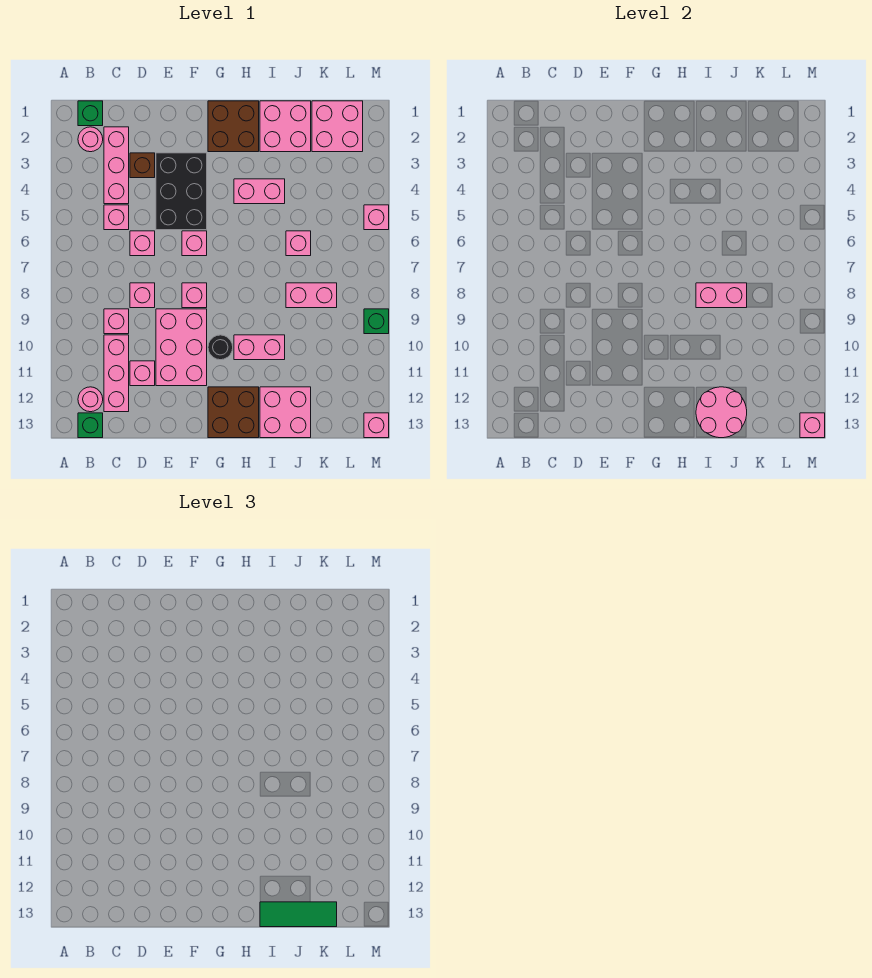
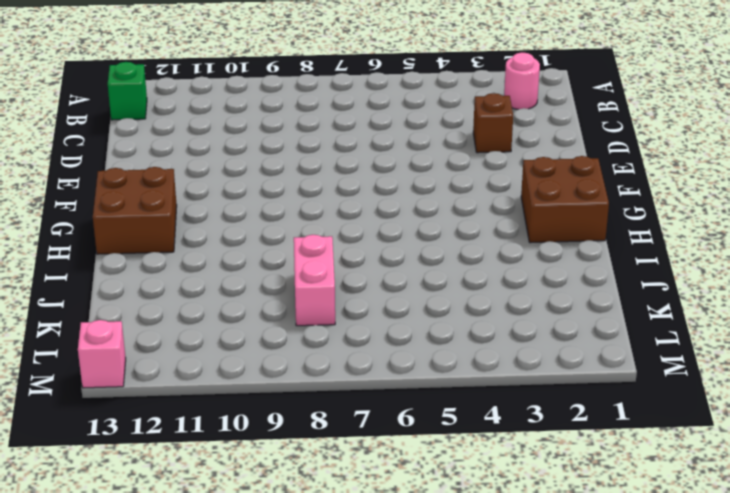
none -> green 1x1 brick [78,101,103,126]
none -> pink 1x1 round brick [78,387,103,412]
none -> pink 1x3 brick [104,127,129,204]
none -> pink 1x1 brick [104,205,129,230]

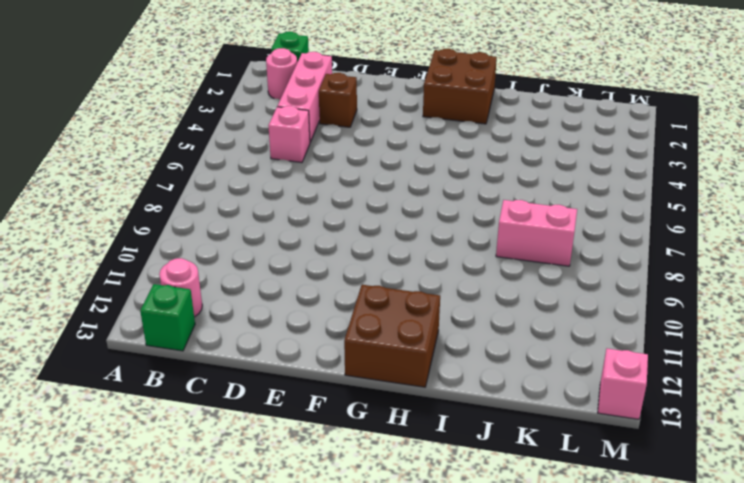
none -> pink 1x1 brick [104,309,129,334]
none -> pink 1x3 brick [104,335,129,412]
none -> pink 1x1 brick [130,231,155,256]
none -> pink 1x1 brick [130,283,155,308]

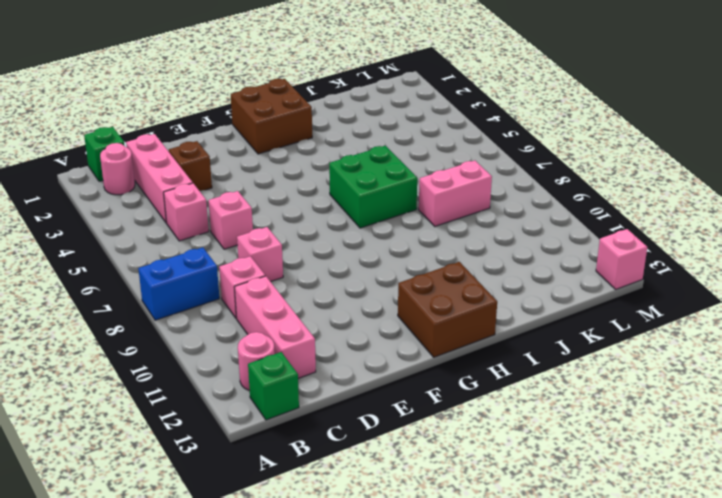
blue 1x2 brick [138,248,219,320] -> none
green 2x2 brick [329,146,417,228] -> none
none -> pink 1x1 brick [130,361,155,386]
none -> black 2x3 brick [156,153,207,230]
none -> pink 2x3 brick [156,309,207,386]
none -> pink 1x1 brick [182,231,207,256]

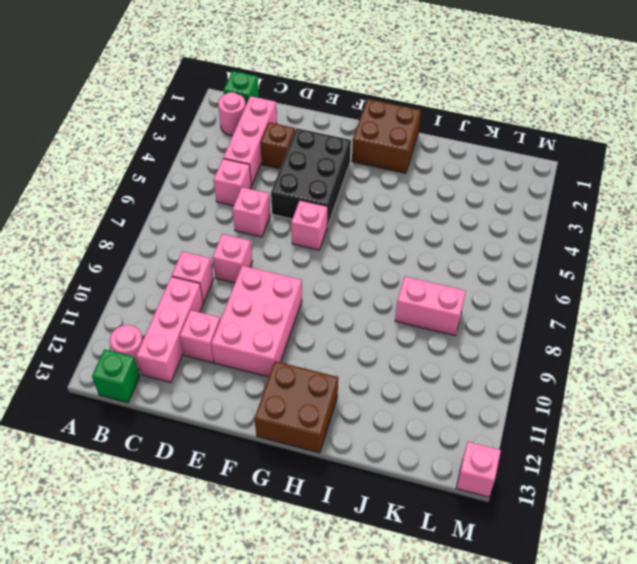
none -> pink 1x1 brick [182,283,207,308]
none -> black 1x1 round brick [208,335,233,360]
none -> pink 1x2 brick [234,179,285,204]
none -> pink 1x2 brick [234,335,285,360]

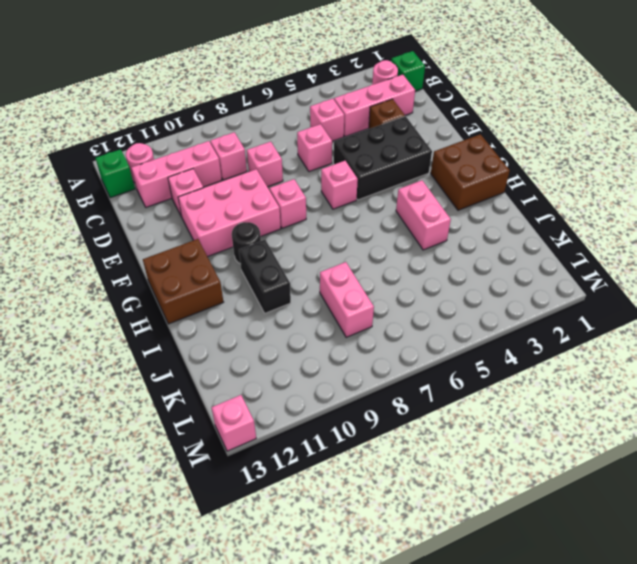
black 1x2 brick [239,240,291,313] -> pink 1x2 brick [234,335,285,360]
none -> pink 2x2 brick [260,101,311,152]
none -> pink 2x2 brick [260,387,311,438]
none -> pink 1x1 brick [286,231,311,256]
none -> pink 2x2 brick [312,101,363,152]

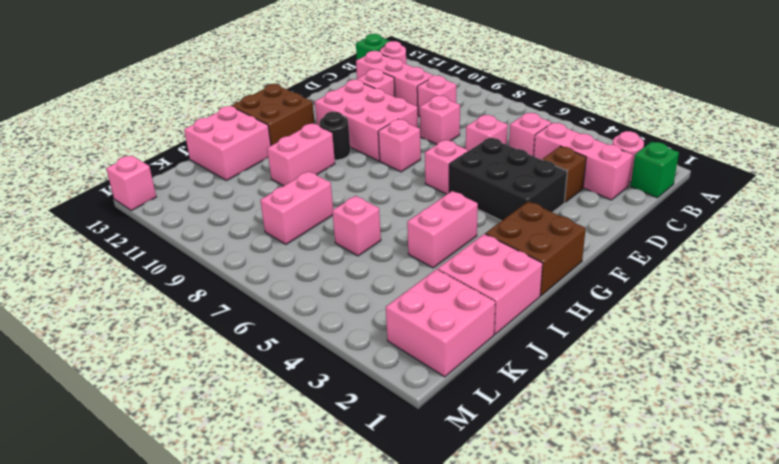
none -> pink 1x1 brick [364,205,389,230]
none -> green 1x1 brick [364,309,389,334]
none -> pink 1x2 brick [696,283,747,308]
none -> pink 2x2 round brick [696,387,747,438]

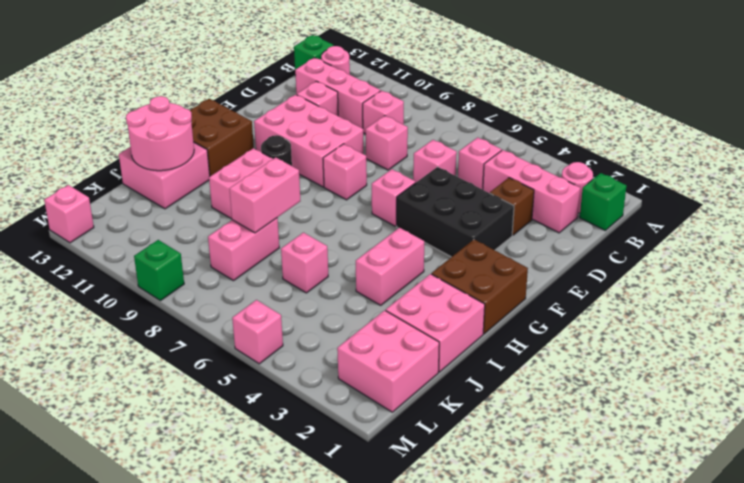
none -> pink 1x1 brick [800,413,825,438]
none -> green 1x3 tile [260,902,337,927]

